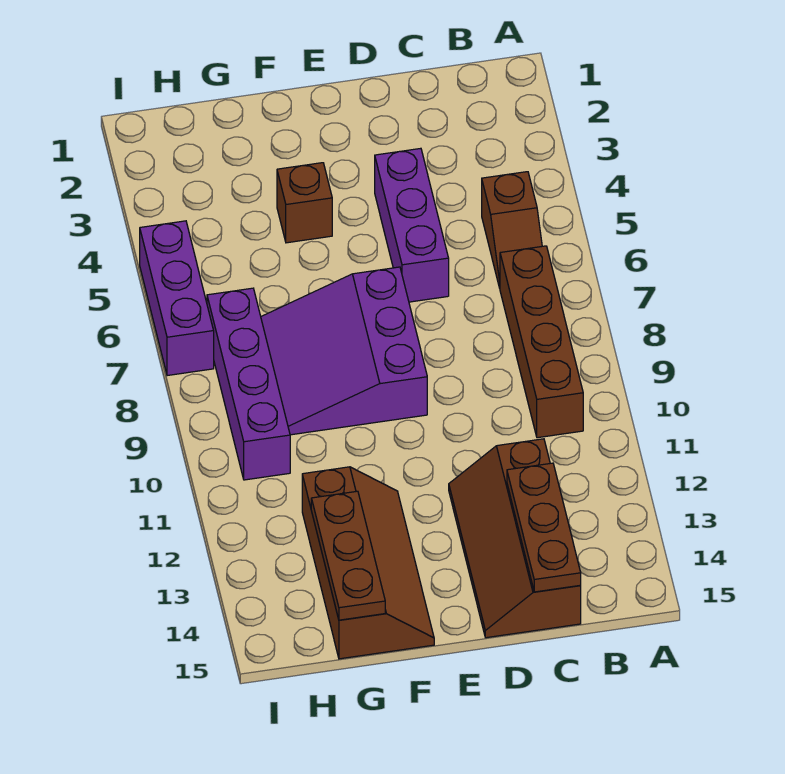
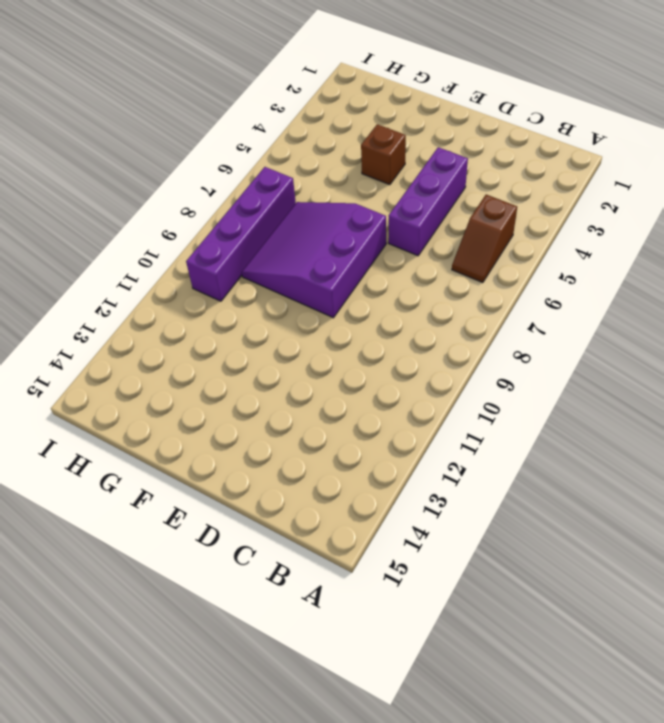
none -> brown 1x4 brick [500,246,583,438]
none -> brown 2x4 slope [449,439,581,638]

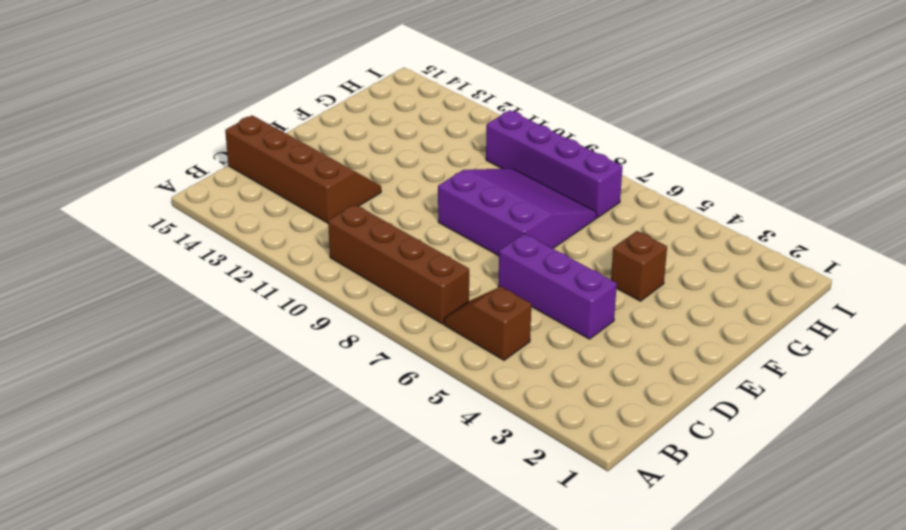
none -> brown 2x4 slope [302,467,434,659]
none -> purple 1x3 brick [140,221,214,376]

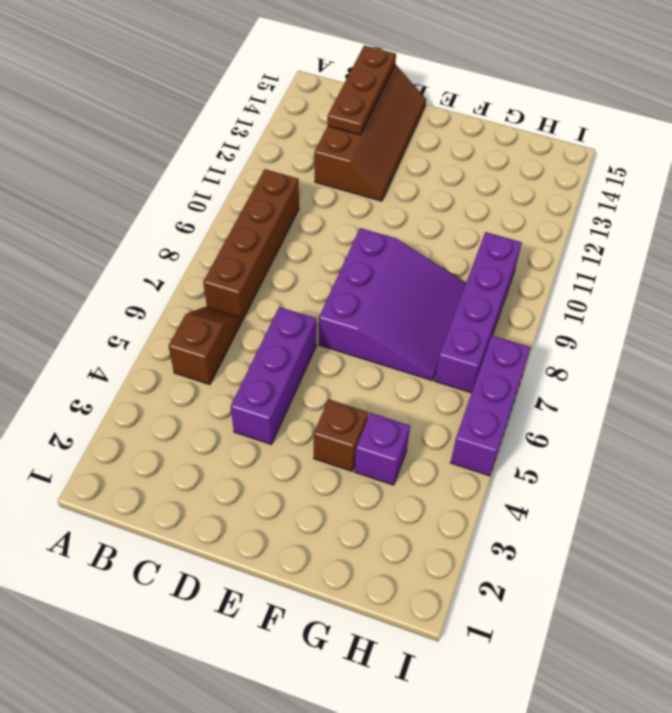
purple 1x1 brick [354,413,410,485] -> none
none -> brown 2x4 slope [302,467,434,659]
none -> brown 1x3 plate [311,491,385,620]

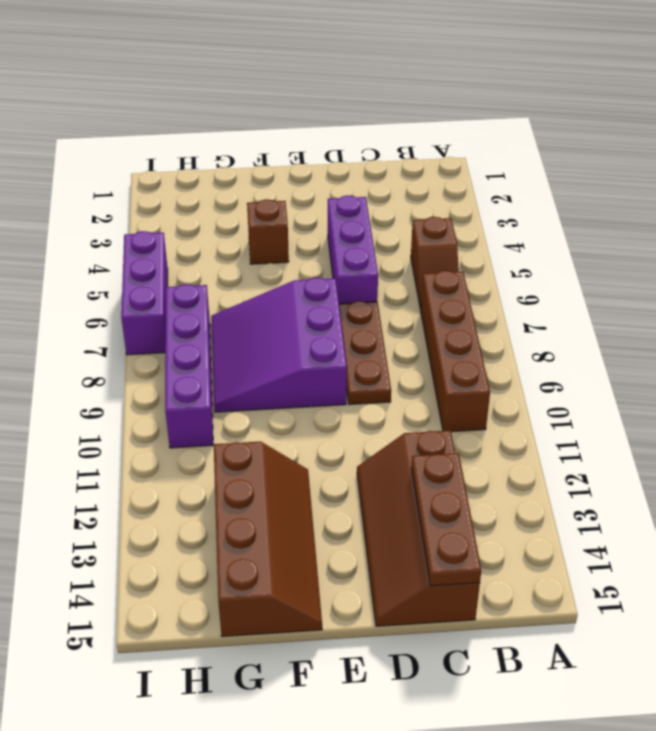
brown 1x3 plate [339,301,391,405] -> brown 1x3 plate moved to [311,491,385,620]

